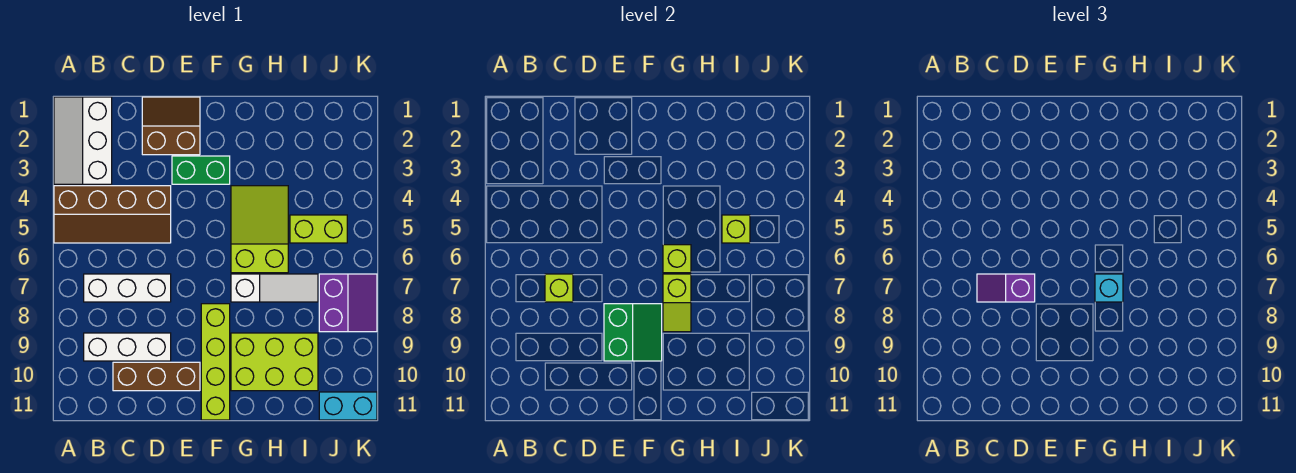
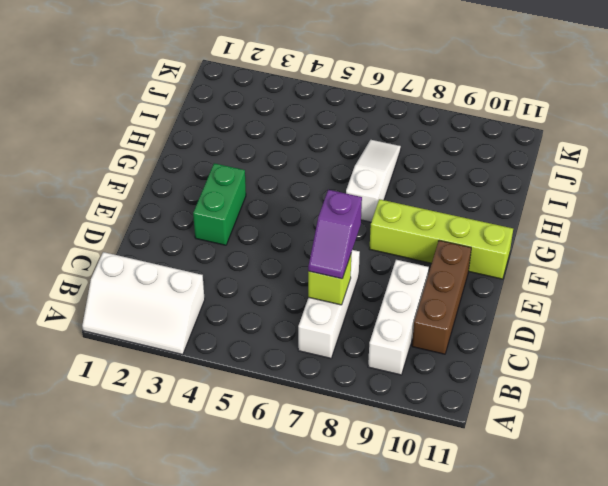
none -> brown 2x4 slope [54,186,171,243]
none -> brown 2x2 slope [142,97,200,155]
none -> lime 2x3 slope [231,186,288,273]

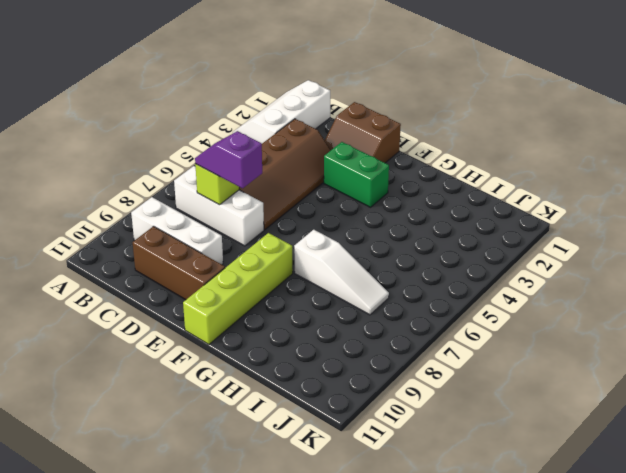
brown 2x4 slope [239,119,331,230] -> brown 2x4 slope turned to [54,186,171,243]
brown 2x2 slope [325,102,401,163] -> brown 2x2 slope turned to [142,97,200,155]
none -> lime 2x3 slope [231,186,288,273]
none -> lime 2x3 brick [231,333,318,391]
none -> lime 1x2 brick [290,215,347,243]

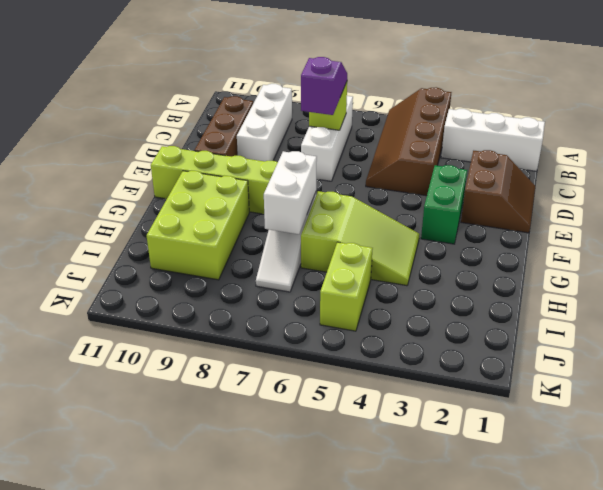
white 1x2 brick [264,151,317,234] -> lime 1x2 slope [663,274,691,332]
none -> purple 2x2 slope [319,274,377,332]
none -> cyan 1x2 brick [319,392,377,420]
none -> green 2x2 slope [604,304,662,361]

